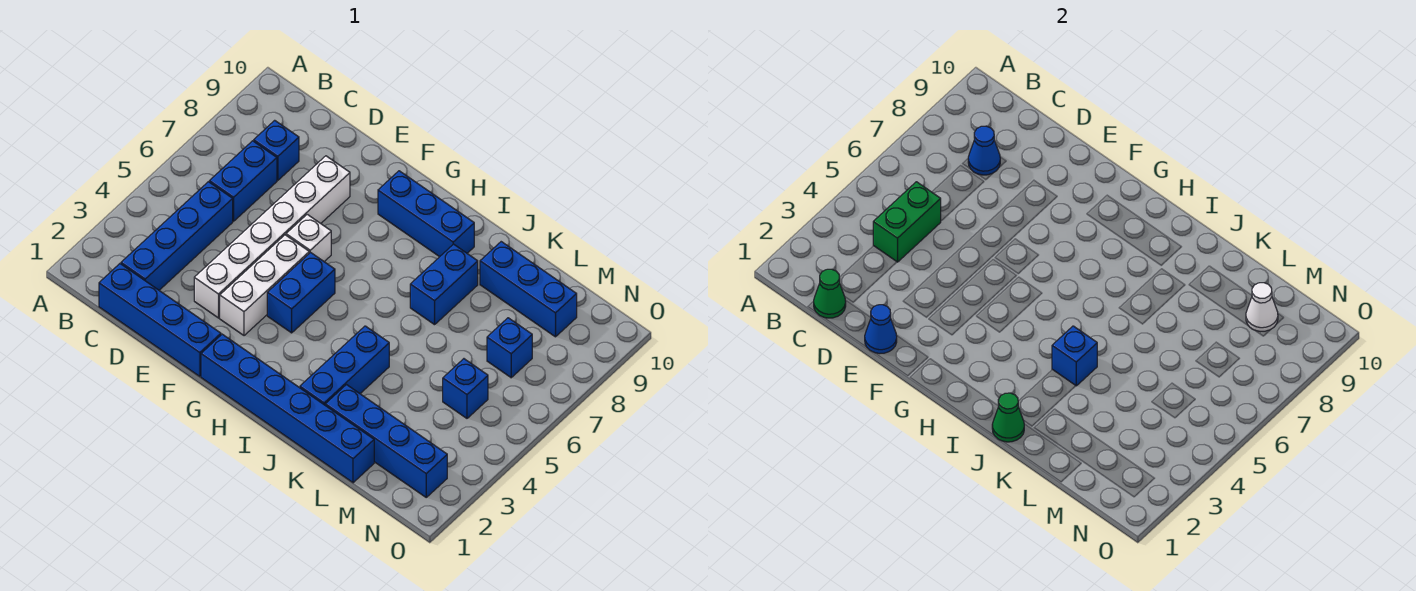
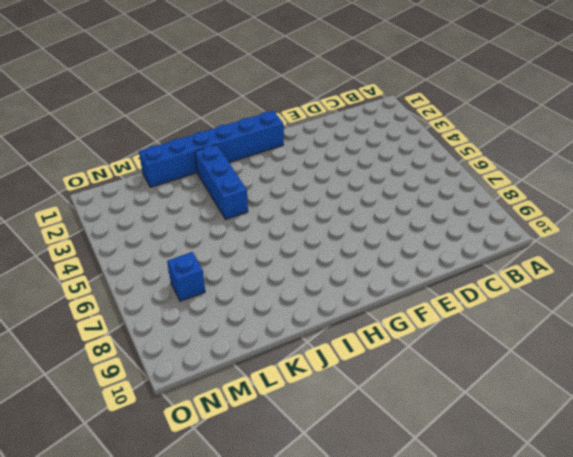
none -> blue 1x4 brick [99,264,221,377]
none -> blue 1x4 brick [121,182,233,290]
none -> blue 1x2 brick [209,141,277,221]

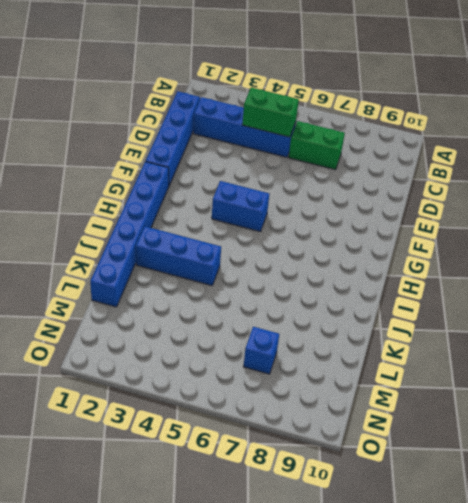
green 1x2 brick [289,121,345,170] -> blue 1x2 brick [209,141,277,221]
none -> blue 1x1 brick [254,120,299,180]
none -> white 1x6 brick [194,156,350,318]
none -> white 1x3 brick [220,235,309,336]

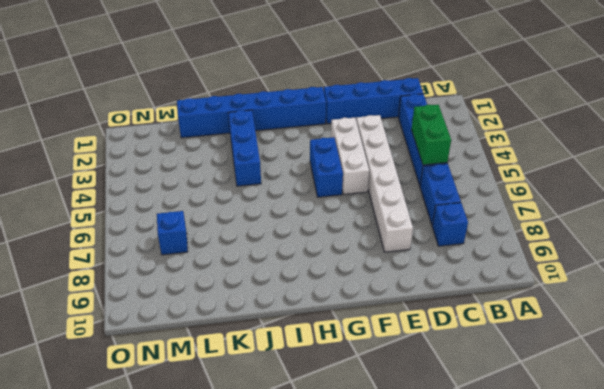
none -> white 1x1 brick [286,214,331,262]
none -> blue 1x3 brick [378,171,474,257]
none -> blue 1x2 brick [410,244,478,325]

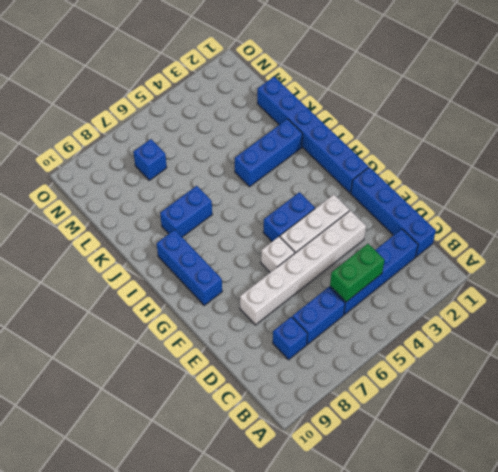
none -> blue 1x4 brick [325,385,447,497]
none -> blue 1x3 brick [480,242,577,337]
none -> blue 1x1 brick [443,359,488,418]

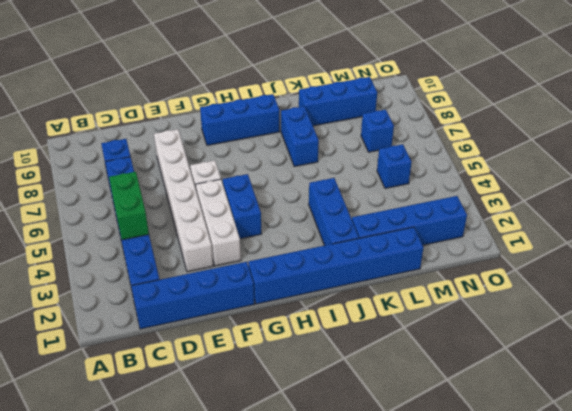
none -> green 1x1 cone [814,269,846,318]
none -> blue 1x1 cone [968,126,1000,175]
none -> blue 1x1 cone [865,305,897,354]

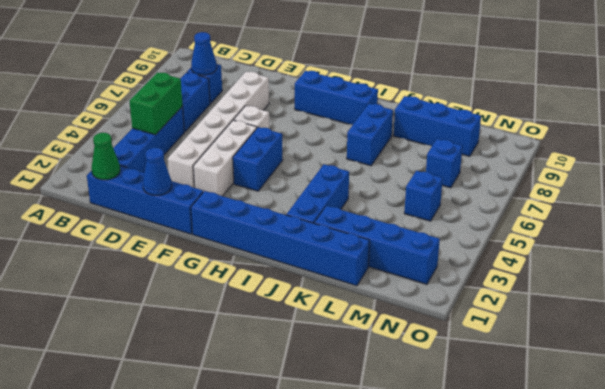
none -> green 1x1 cone [992,393,1024,442]
none -> blue 1x1 brick [1052,326,1097,386]
none -> white 1x1 cone [1246,283,1278,332]

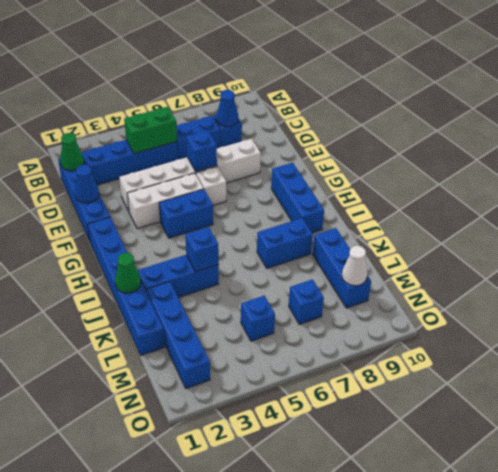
blue 1x1 brick [186,130,217,172] -> none

